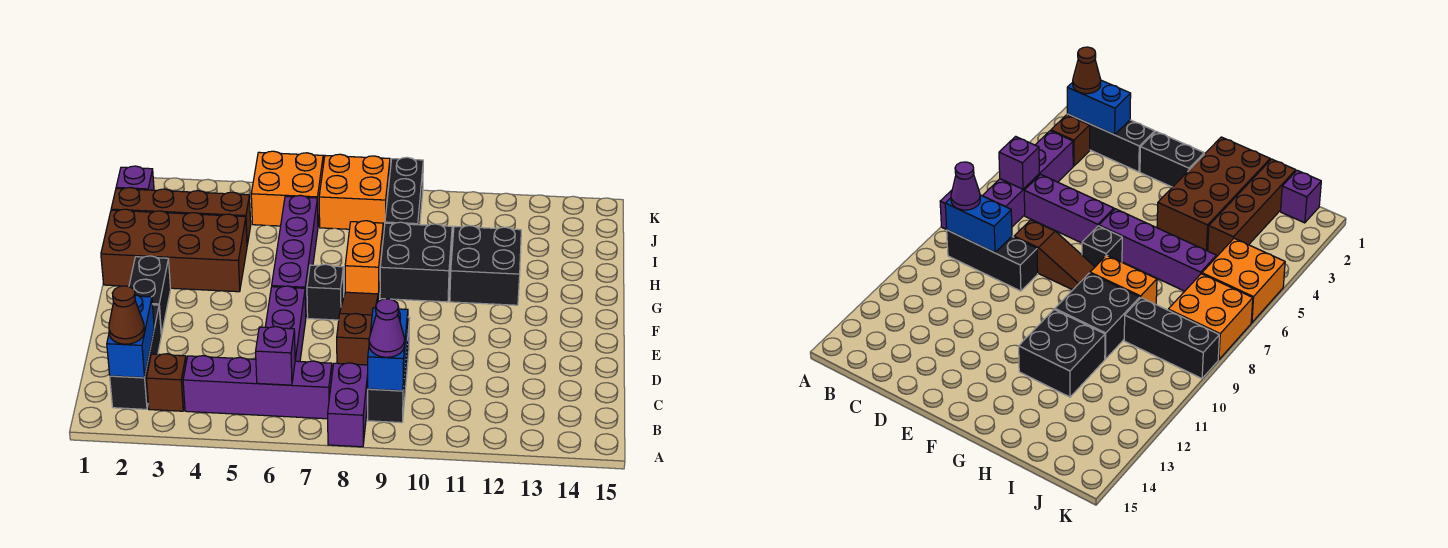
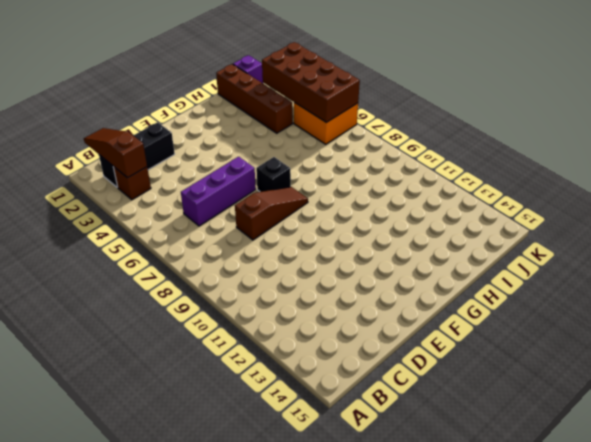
brown 1x3 slope [84,128,147,178] -> blue 1x2 brick [107,295,154,378]
brown 2x4 brick [262,42,360,123] -> brown 2x4 brick moved to [101,209,247,292]
none -> purple 1x2 brick [328,363,368,447]
none -> purple 1x4 brick [183,356,332,419]
none -> black 1x3 brick [368,317,410,423]

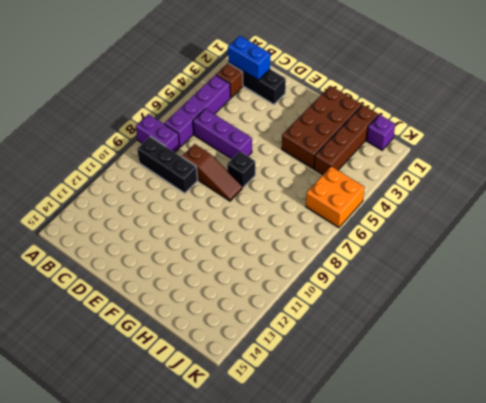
none -> black 1x2 brick [129,256,171,335]
none -> purple 1x4 brick [272,195,318,314]
none -> orange 1x2 brick [345,221,383,298]

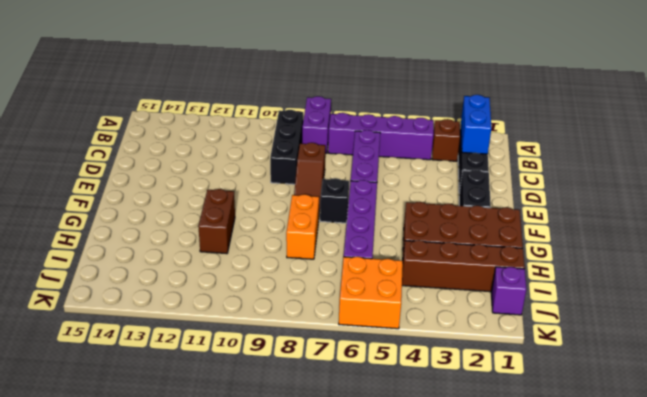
brown 1x2 brick [198,189,235,254] -> black 2x2 brick [450,226,521,305]
none -> black 2x2 brick [380,222,452,302]
none -> black 1x3 brick [385,157,423,225]
none -> orange 2x2 brick [319,154,390,231]

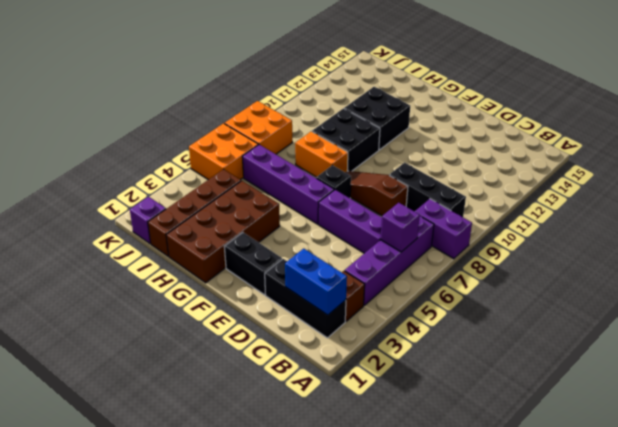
none -> black 1x3 brick [385,157,423,225]
none -> blue 1x2 brick [368,308,408,391]
none -> brown 1x1 cone [109,286,144,344]

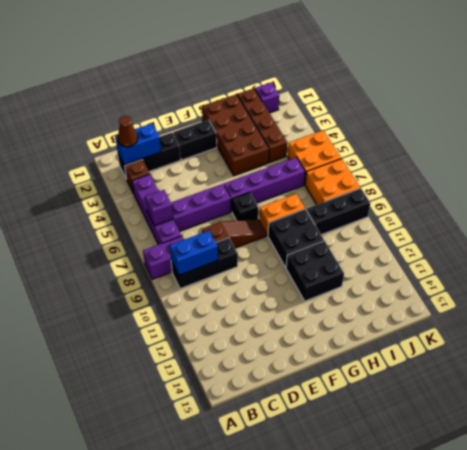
none -> purple 1x1 cone [369,299,405,357]

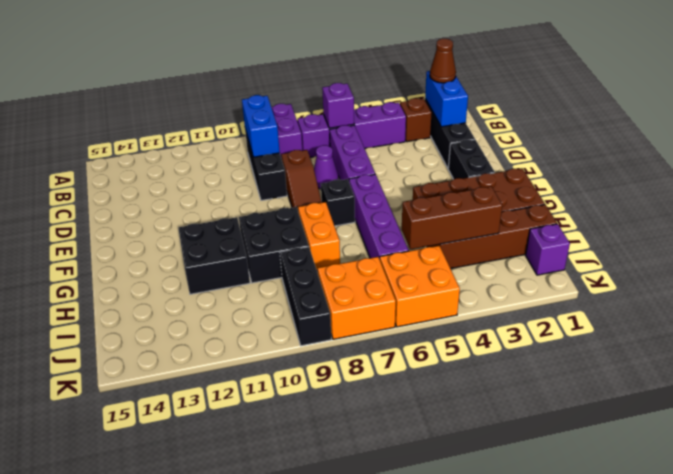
purple 1x1 cone [314,145,339,189] -> purple 1x1 cone moved to [369,299,405,357]
brown 1x3 brick [402,186,502,249] -> none

